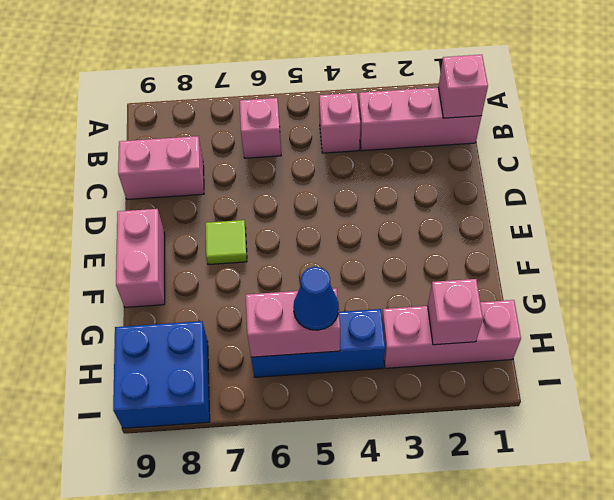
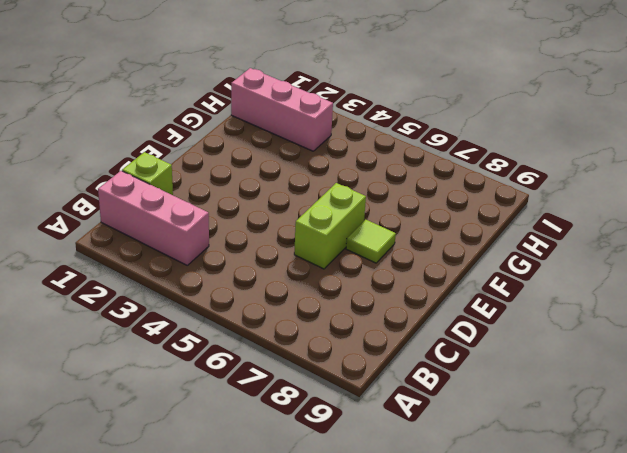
lime 1x1 brick [122,152,173,195] -> none
lime 1x2 brick [294,183,366,269] -> none
none -> pink 1x1 brick [319,93,360,153]
none -> pink 1x1 brick [240,98,281,158]
none -> pink 1x2 brick [118,136,204,199]

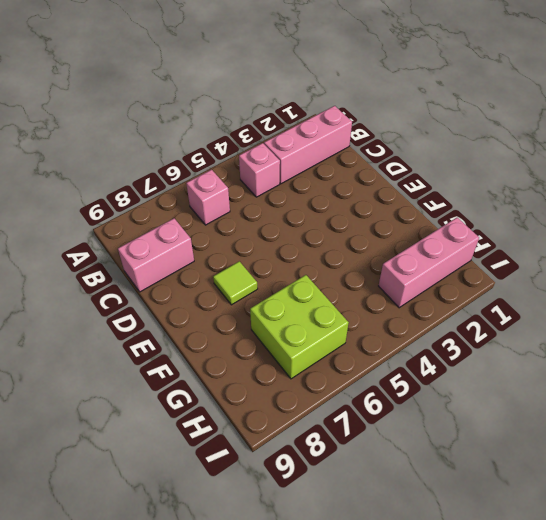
lime 2x2 brick [250,275,349,379] -> blue 1x3 brick [251,309,385,377]
none -> pink 1x2 brick [116,209,165,307]
none -> blue 2x2 brick [113,321,210,428]
none -> pink 1x1 brick [438,55,488,118]

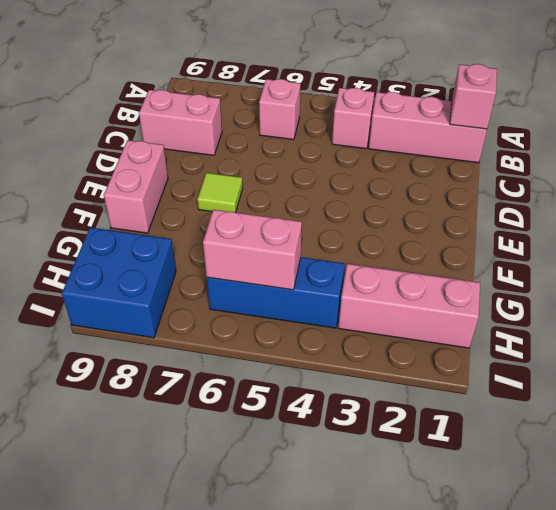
none -> pink 1x1 brick [428,279,483,345]
none -> blue 1x1 cone [293,267,339,330]

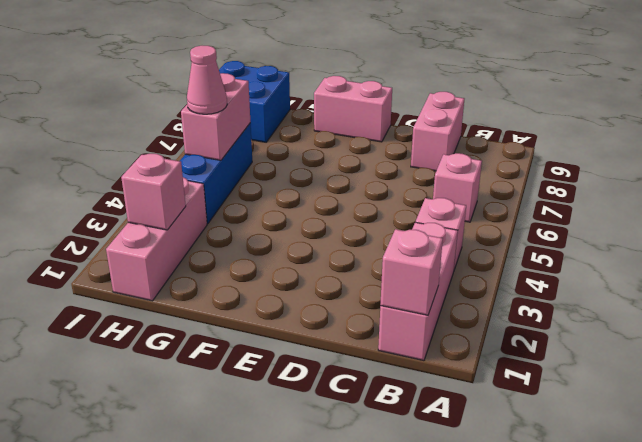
pink 1x1 cone [187,46,227,114] -> blue 1x1 cone [293,267,339,330]
none -> lime 1x1 tile [205,220,247,265]

